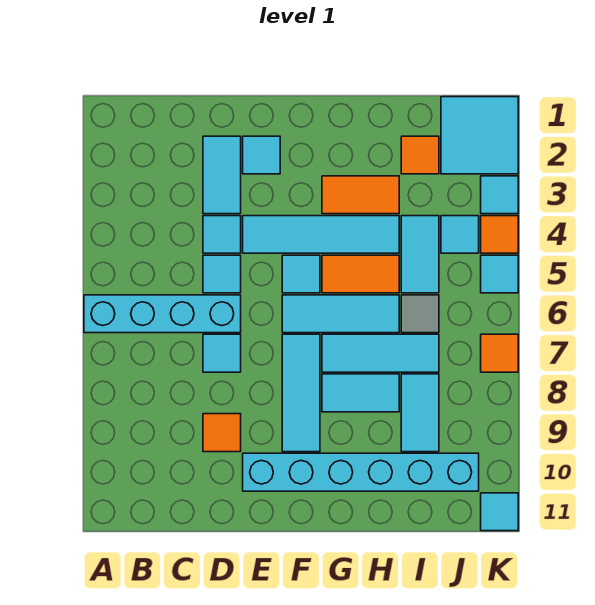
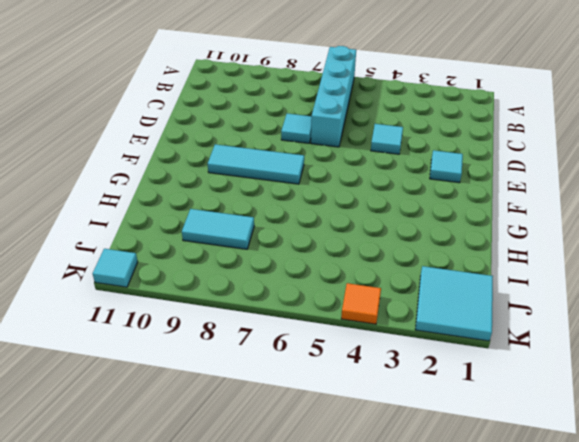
none -> cyan 1x2 tile [203,136,241,214]
none -> cyan 1x1 tile [203,255,241,293]
none -> orange 1x1 tile [203,414,241,452]

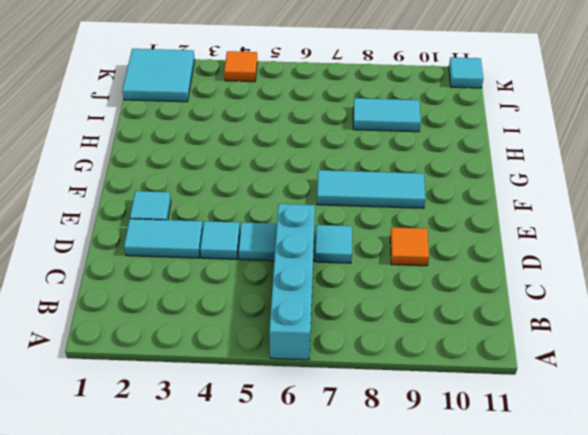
none -> cyan 1x4 tile [243,216,399,253]
none -> cyan 1x6 brick [243,453,479,491]
none -> cyan 1x1 tile [282,255,320,293]

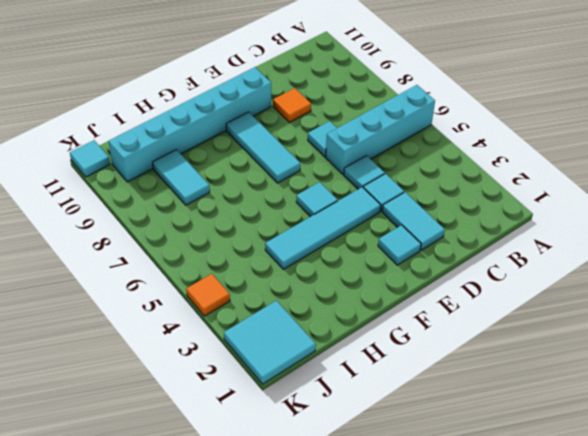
none -> cyan 1x3 tile [282,295,399,333]
none -> orange 1x2 tile [322,176,399,214]
none -> orange 1x2 tile [322,255,399,293]

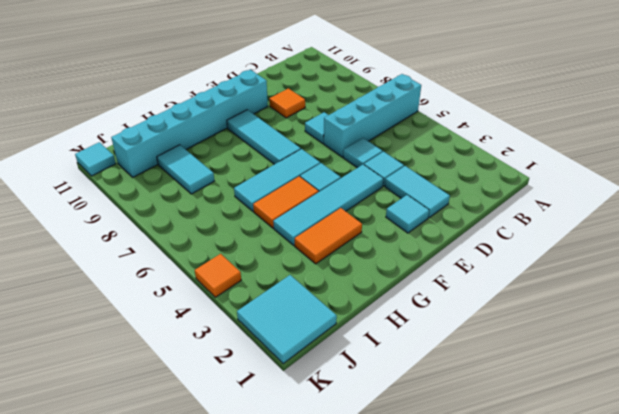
none -> cyan 1x3 tile [322,334,439,372]
none -> cyan 1x2 tile [322,374,399,412]
none -> orange 1x1 tile [401,136,439,174]

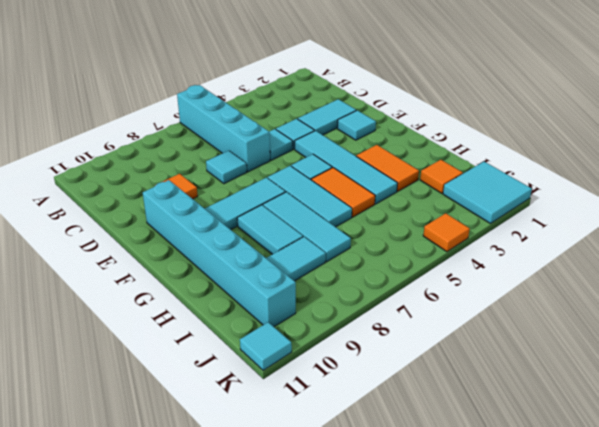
none -> cyan 1x2 tile [401,216,439,293]
none -> grey 1x1 tile [401,295,439,333]
none -> cyan 1x1 tile [441,216,479,253]

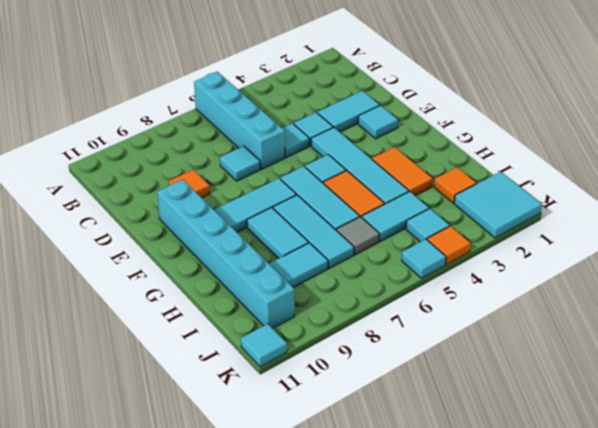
none -> cyan 1x1 tile [481,176,518,214]
none -> orange 1x1 tile [481,334,518,372]

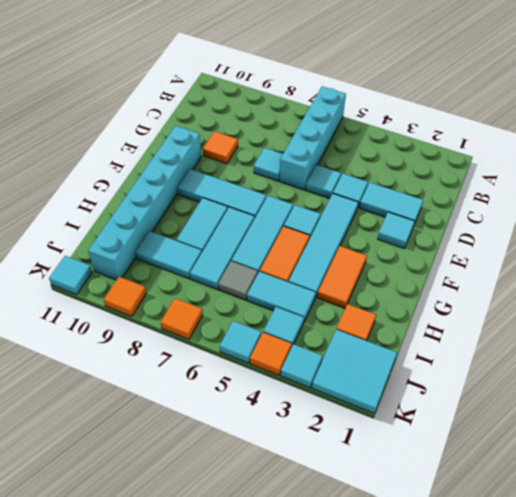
orange 1x1 tile [104,277,146,317] -> none

